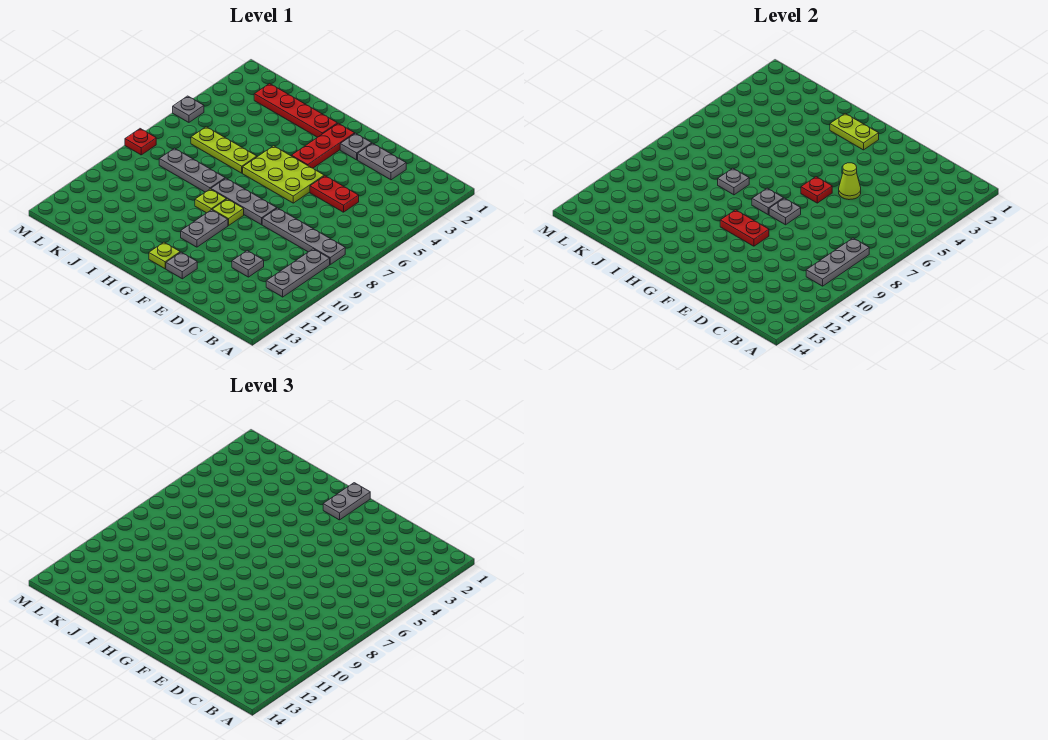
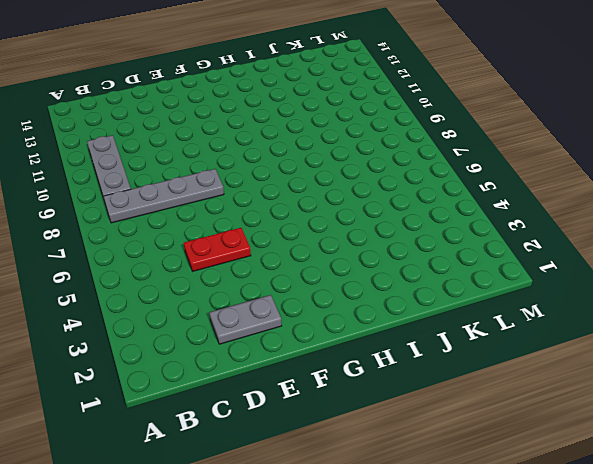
none -> grey 1x1 plate [232,251,264,277]
none -> grey 1x1 plate [340,133,372,160]
none -> lime 2x3 plate [243,146,324,203]

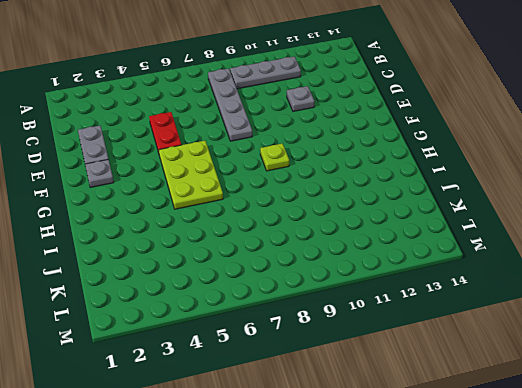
none -> grey 1x3 plate [211,178,277,225]
none -> grey 1x1 plate [166,252,197,279]
none -> red 1x3 plate [291,123,355,168]

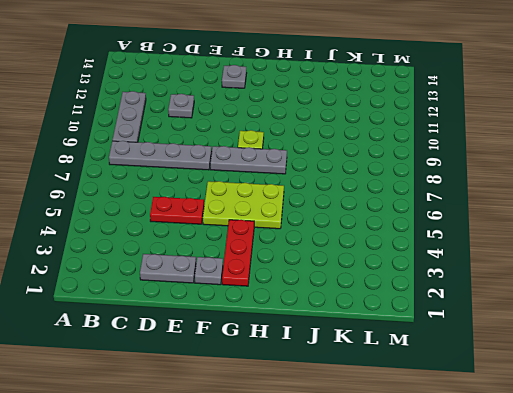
none -> grey 1x2 plate [181,210,228,247]
none -> lime 1x1 plate [149,242,180,269]
none -> red 1x4 plate [254,84,337,137]

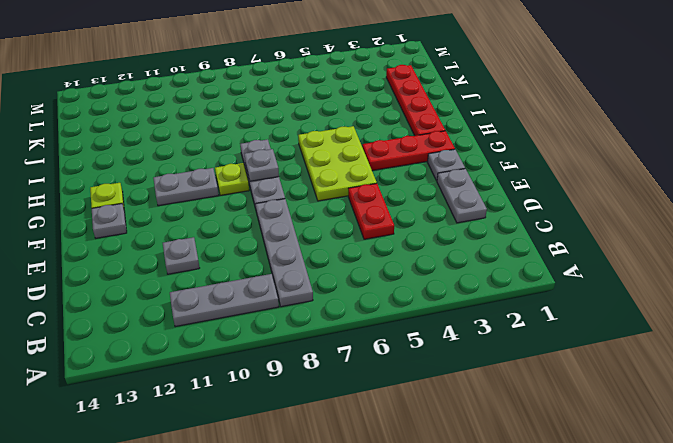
none -> lime 1x1 plate [195,189,226,213]
none -> lime 1x3 plate [191,127,257,173]
none -> grey 1x3 plate [159,148,225,192]

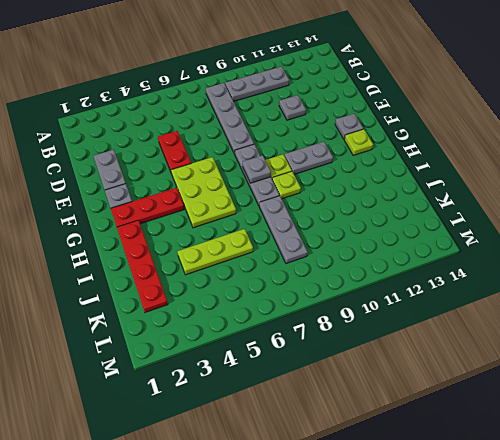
lime 1x3 plate [177,229,253,275] -> lime 1x3 plate turned to [191,127,257,173]
none -> grey 1x1 plate [173,96,204,122]
none -> red 1x1 plate [125,129,156,155]
none -> grey 1x3 plate [806,238,869,286]

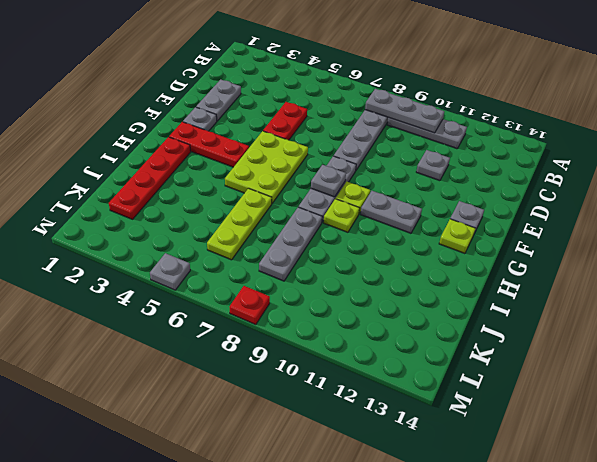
none -> lime 1x1 cone [839,163,861,200]
none -> red 1x1 plate [801,177,832,203]
none -> grey 1x1 plate [769,198,801,225]

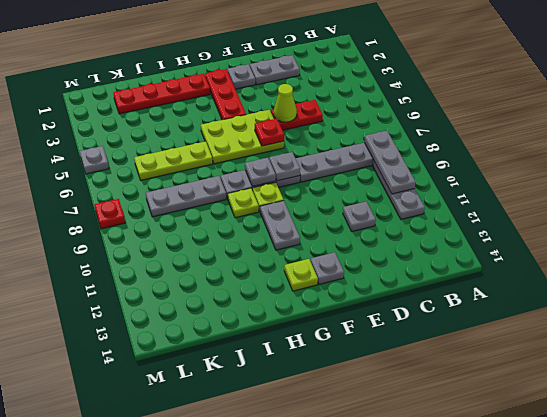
none -> red 1x2 plate [720,210,769,246]
none -> lime 1x2 plate [830,114,879,150]
none -> grey 1x1 plate [718,168,749,195]

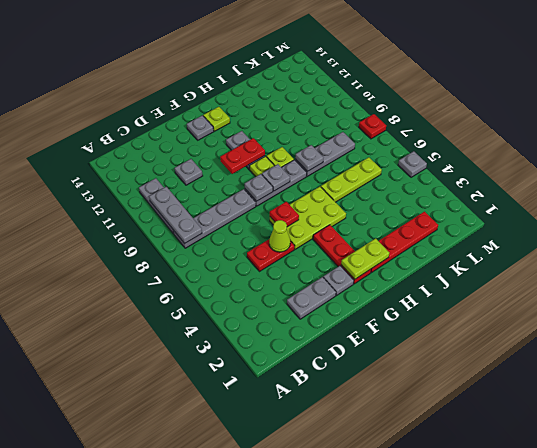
none -> grey 1x2 plate [323,483,370,520]

